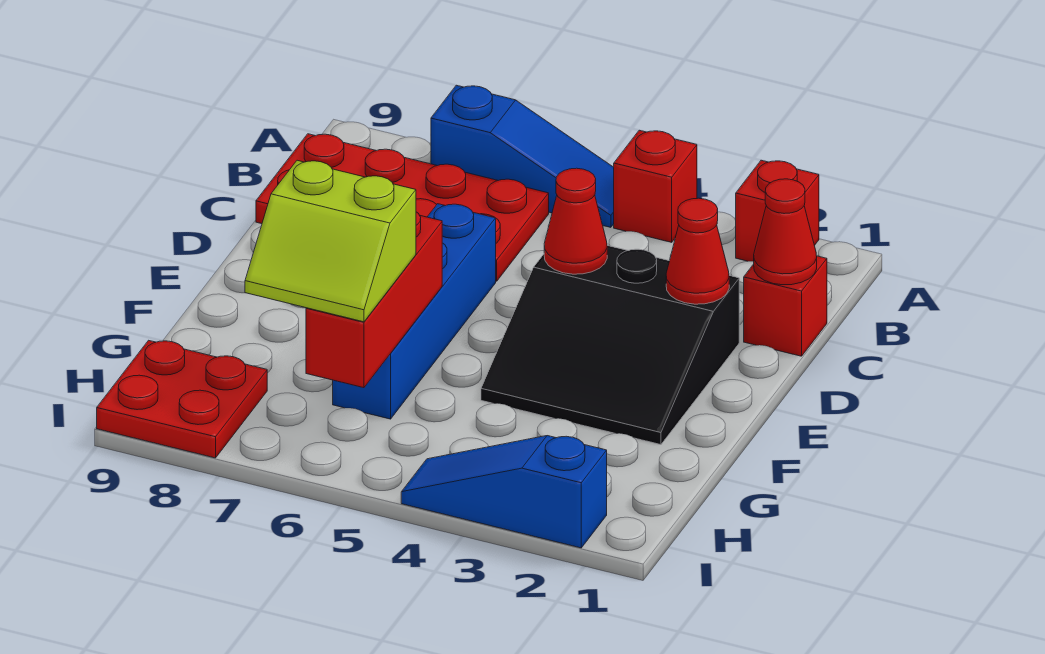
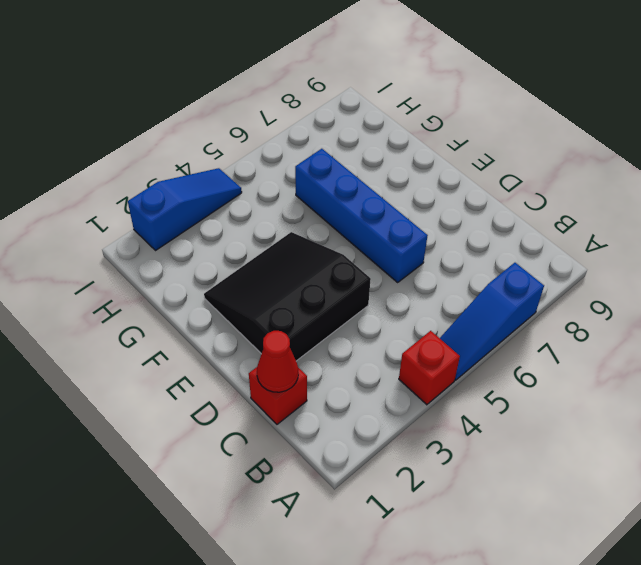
none -> red 1x1 brick [736,160,819,261]
none -> red 2x4 plate [256,134,549,281]
none -> red 2x2 plate [97,340,267,458]

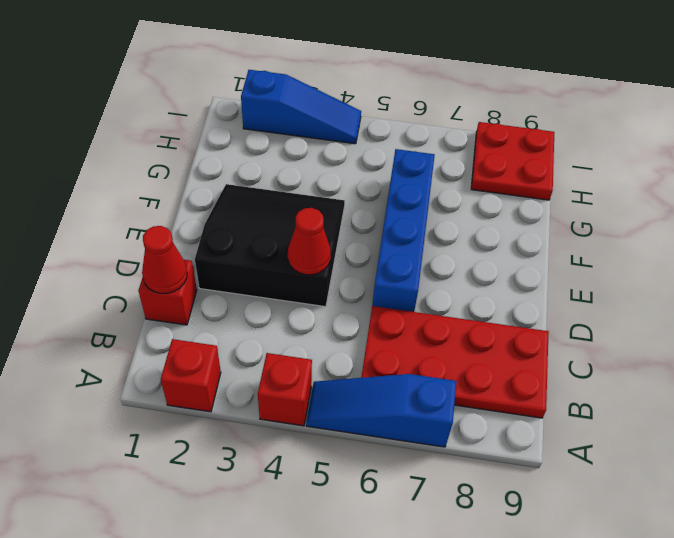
none -> red 1x1 cone [666,198,729,304]
none -> red 1x3 brick [306,212,442,388]
none -> lime 2x2 slope [245,160,416,322]

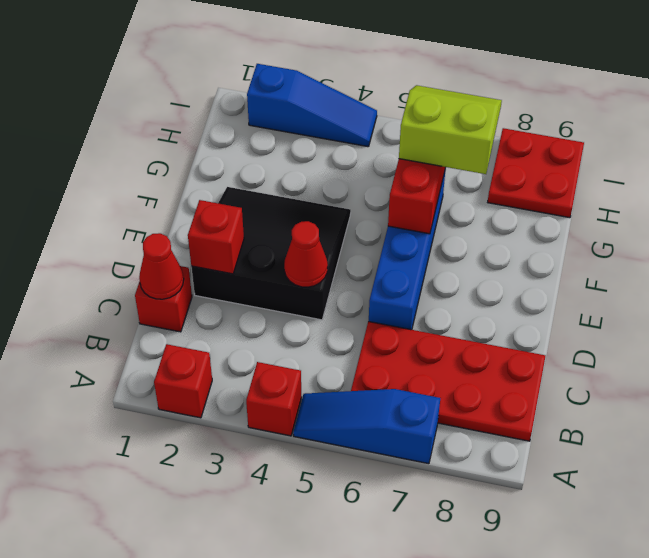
red 1x1 brick [188,200,244,274] -> red 1x1 cone [666,198,729,304]

